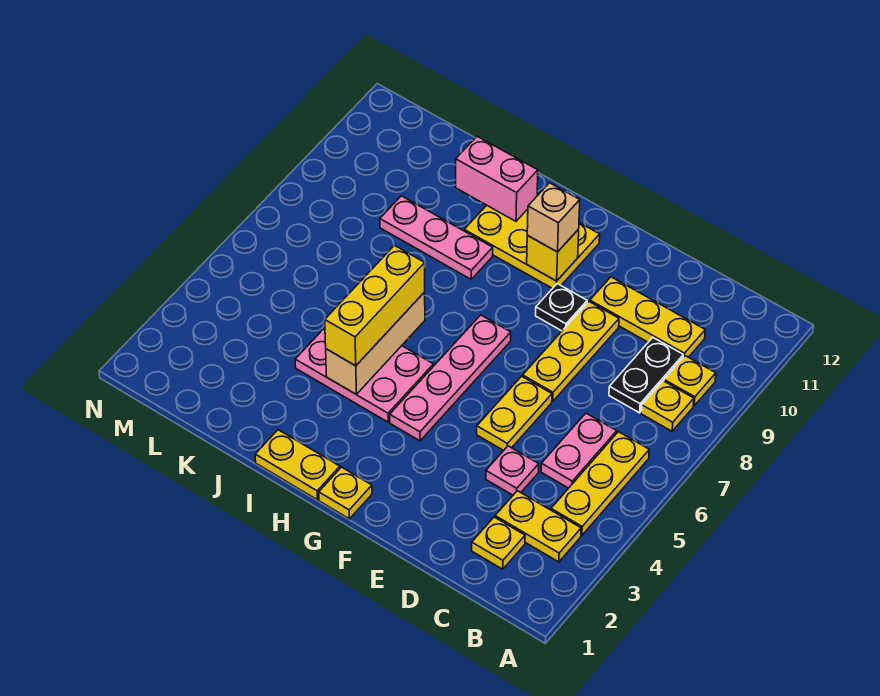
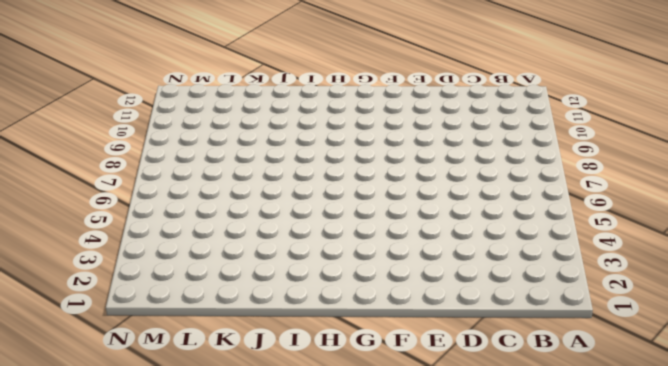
none -> yellow 1x2 plate [495,491,581,562]
none -> yellow 1x3 plate [551,432,649,535]
none -> yellow 1x1 plate [641,381,694,431]

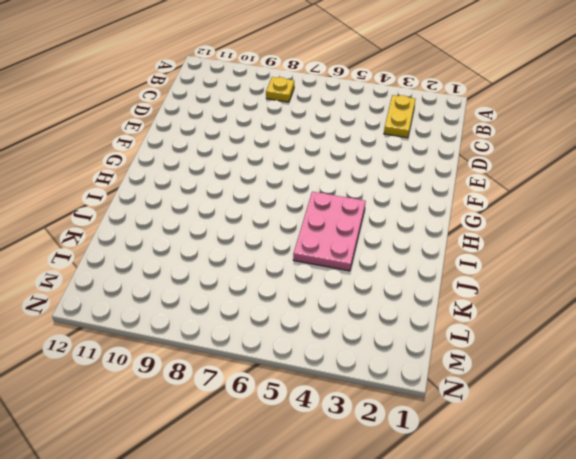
none -> yellow 1x3 plate [551,432,649,535]
none -> yellow 1x1 plate [664,356,716,406]
none -> yellow 1x1 plate [472,517,525,569]

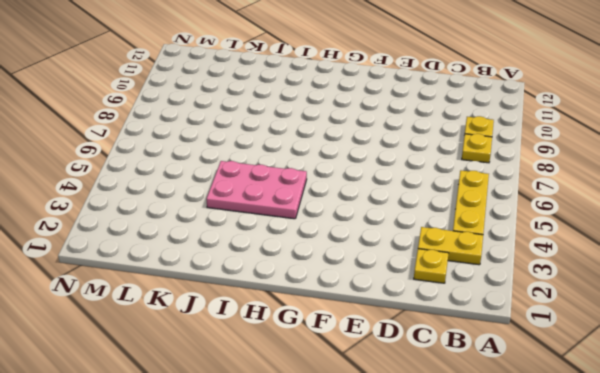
none -> pink 1x2 plate [541,413,617,488]
none -> black 1x2 plate [609,338,683,413]
none -> yellow 1x3 plate [590,277,705,357]

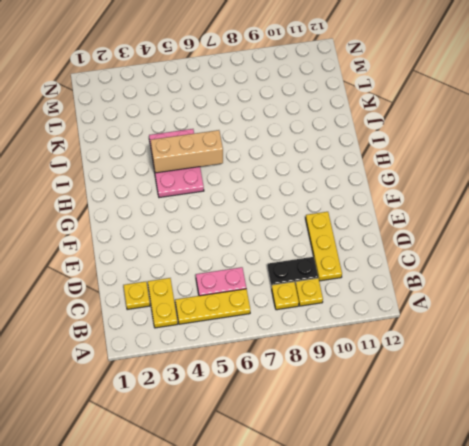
none -> pink 1x1 plate [486,446,539,495]
none -> yellow 1x2 plate [477,376,552,450]
none -> yellow 1x3 plate [523,302,619,401]

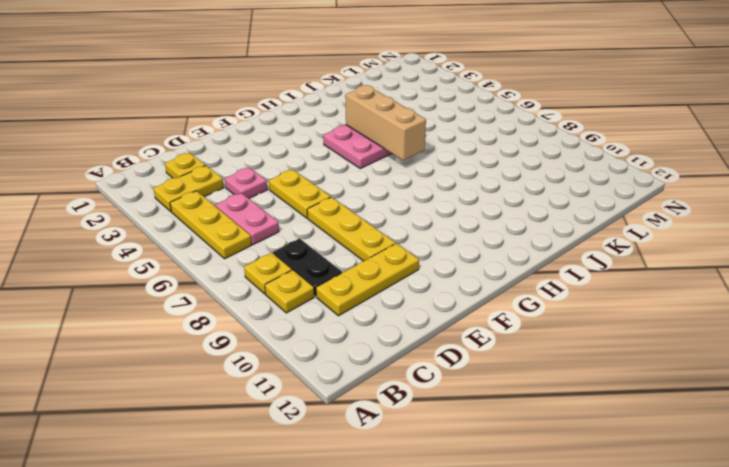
none -> black 1x1 plate [536,284,587,331]
none -> yellow 1x1 plate [319,467,372,519]
none -> pink 1x4 plate [390,315,511,441]

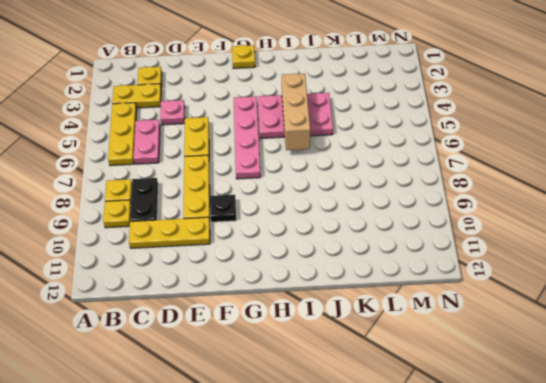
none -> yellow 2x3 plate [464,205,600,288]
none -> yellow 1x2 plate [255,430,340,500]
none -> pink 1x3 plate [380,196,493,279]

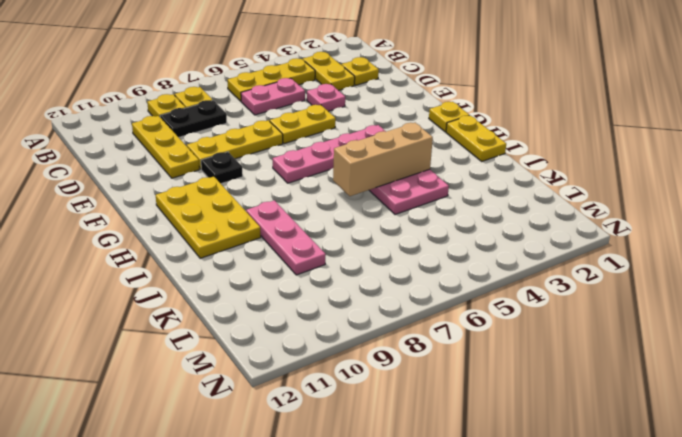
none -> yellow 1x1 brick [527,229,579,281]
none -> pink 1x2 brick [456,137,538,221]
none -> tan 1x1 brick [527,183,580,252]

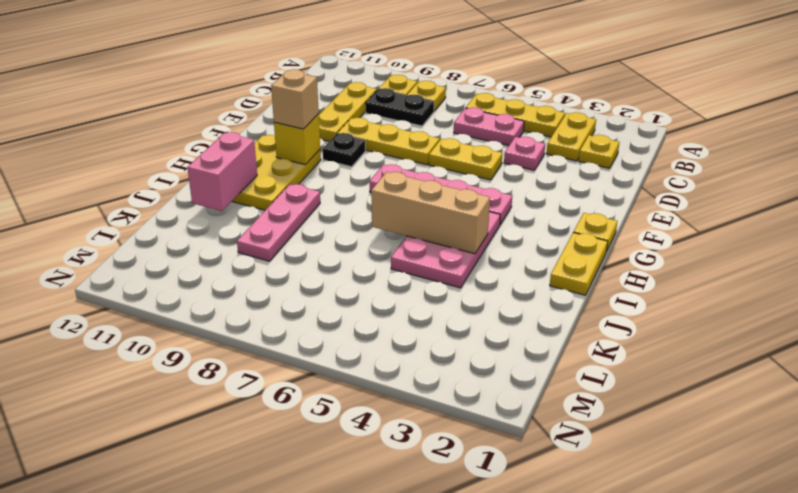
none -> yellow 1x3 brick [325,246,425,366]

